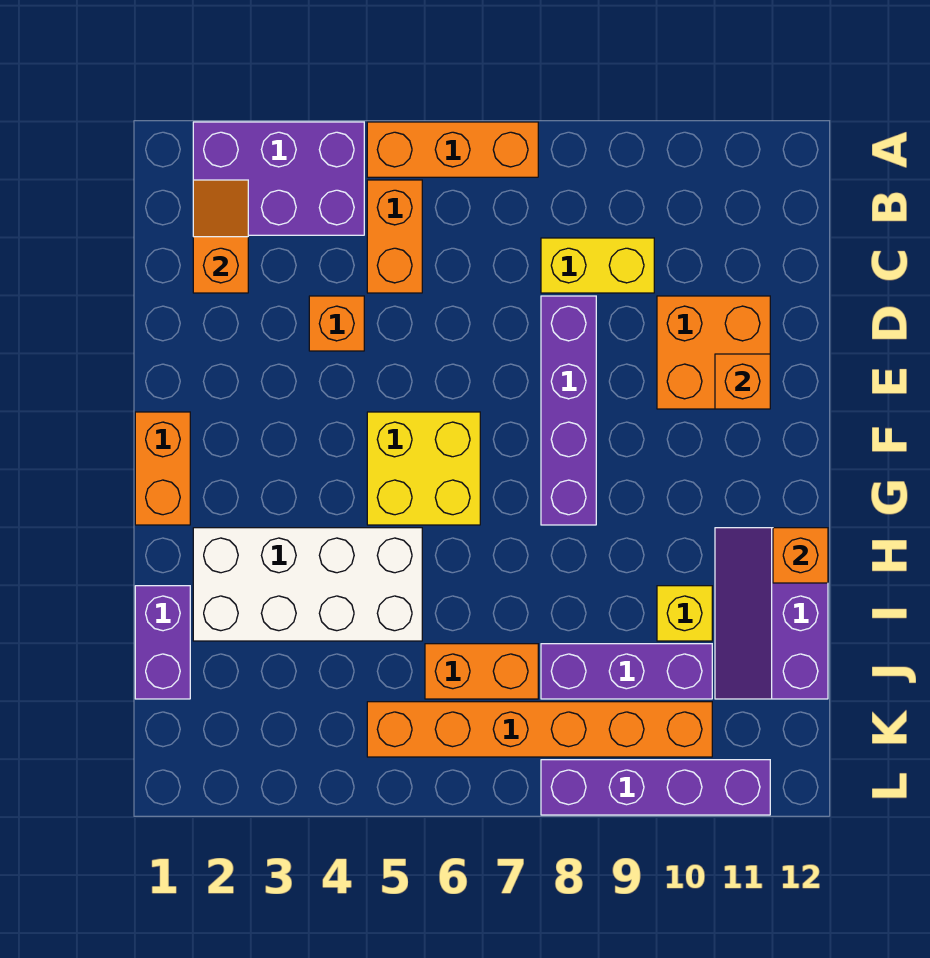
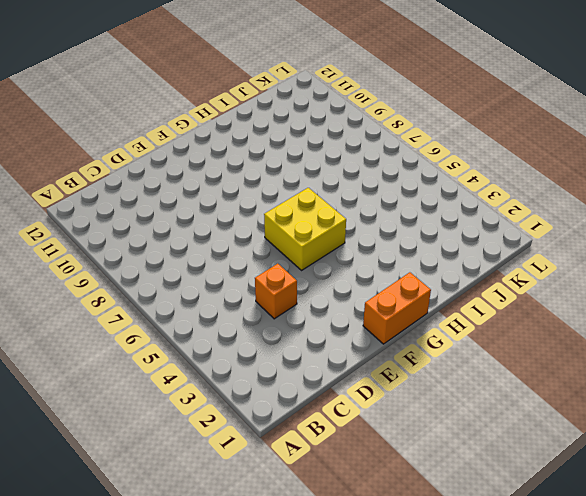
none -> purple 2x3 brick [193,122,364,235]
none -> orange 1x3 brick [367,122,538,177]
none -> orange 1x2 brick [367,180,422,293]

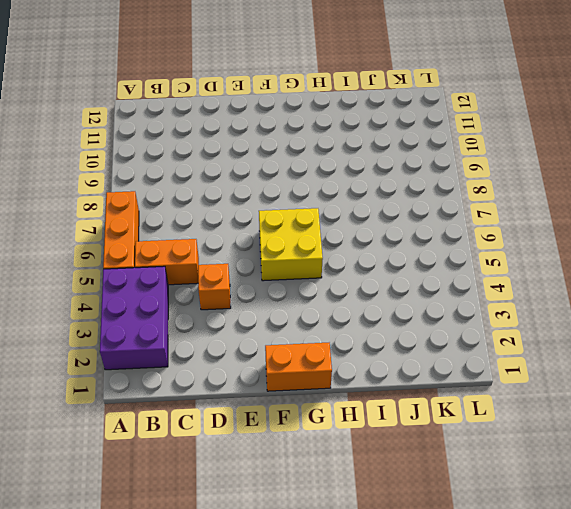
none -> yellow 1x2 brick [541,238,654,293]
none -> purple 1x4 brick [541,296,596,525]
none -> orange 2x2 brick [657,296,770,409]

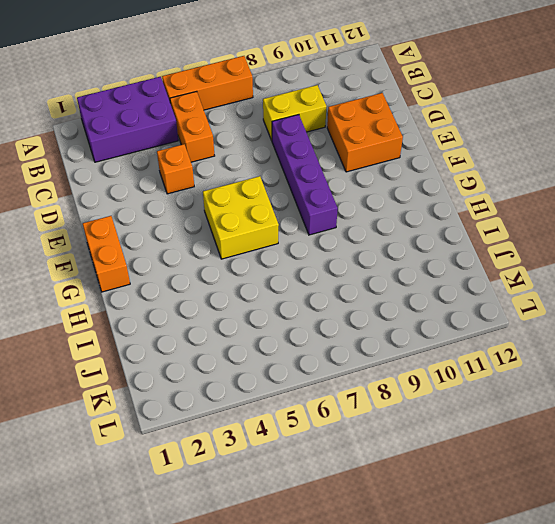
none -> white 2x4 brick [193,528,422,641]
none -> purple 2x3 slope [715,528,828,699]
none -> purple 1x2 brick [135,586,190,699]

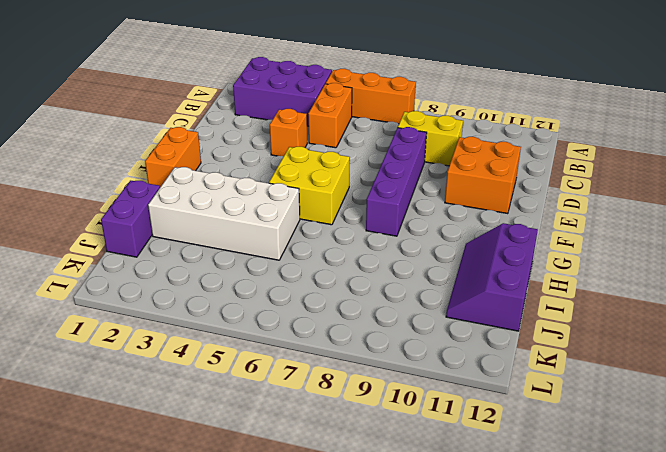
none -> yellow 1x1 brick [657,586,712,641]
none -> orange 1x2 brick [425,644,538,699]
none -> purple 1x3 brick [541,644,712,699]

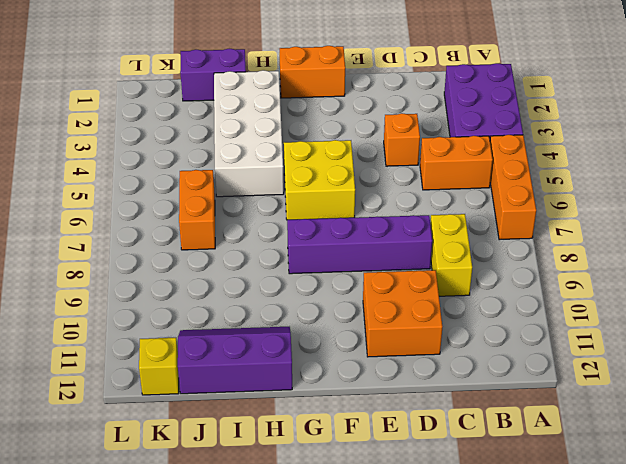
yellow 1x1 brick [139,338,179,395] -> yellow 1x1 brick moved to [657,586,712,641]
none -> purple 1x3 brick [541,644,712,699]
none -> orange 1x6 brick [367,702,712,757]
none -> purple 1x4 brick [541,760,770,815]

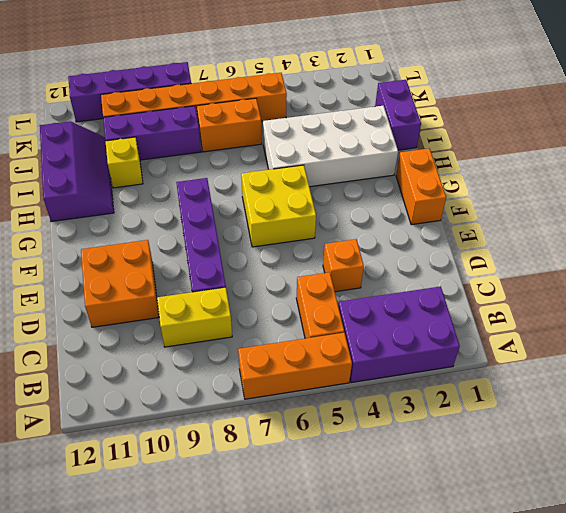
none -> orange 1x2 slope [193,180,248,293]
none -> orange 1x1 brick [715,354,770,409]
none -> orange 1x1 brick [773,528,828,583]

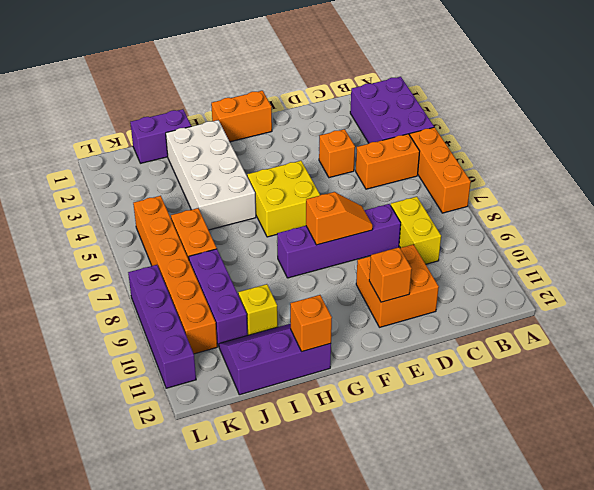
orange 1x2 slope [306,192,373,245] -> orange 1x2 slope moved to [193,180,248,293]

